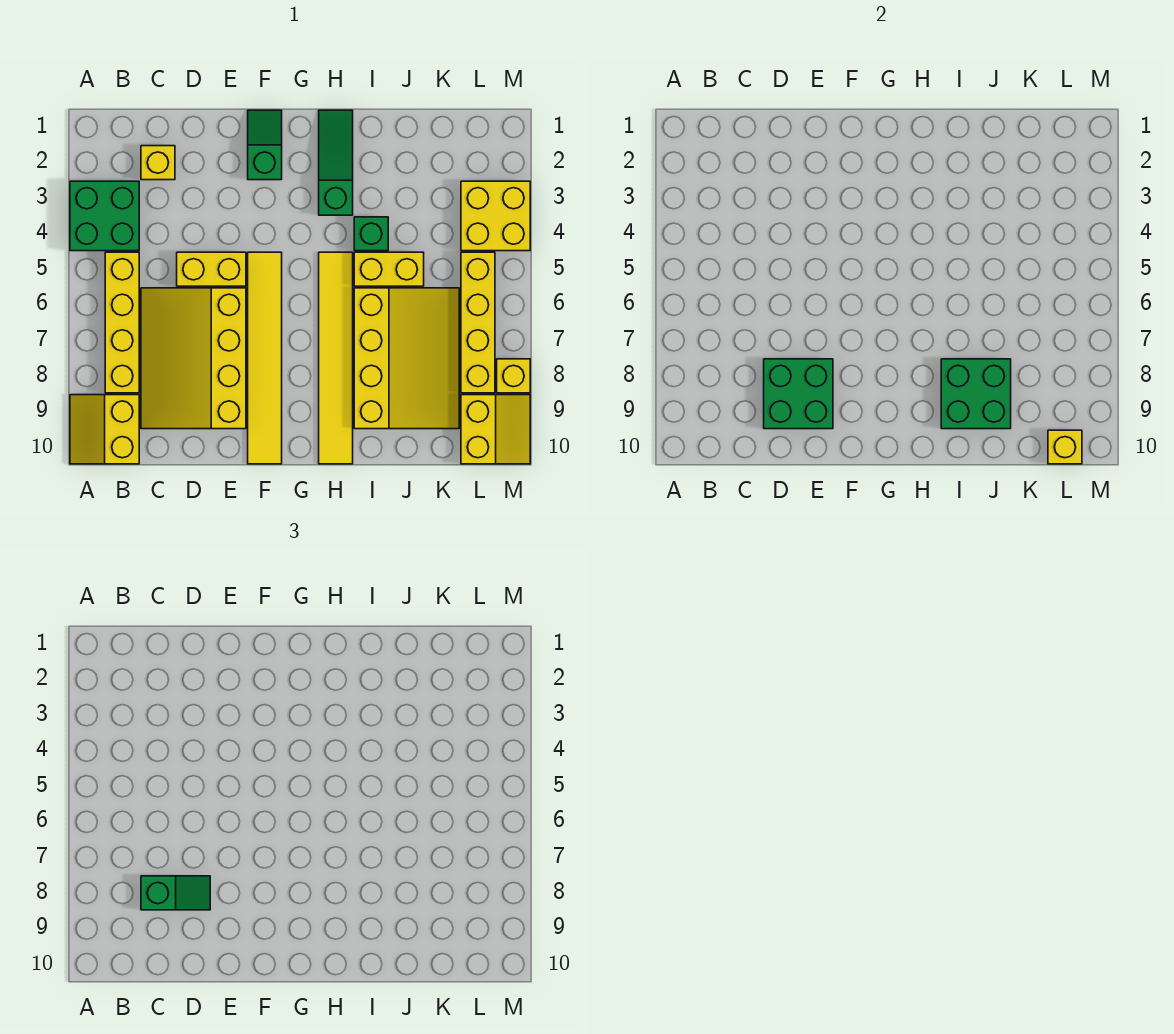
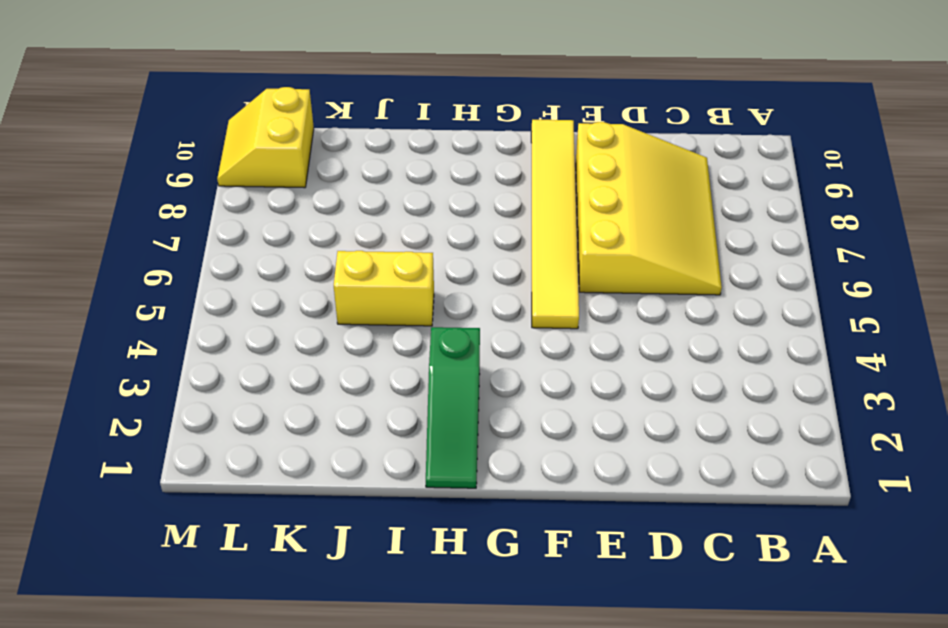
none -> green 2x2 brick [70,181,139,251]
none -> yellow 2x2 slope [70,395,139,464]
none -> yellow 1x4 brick [105,252,139,393]

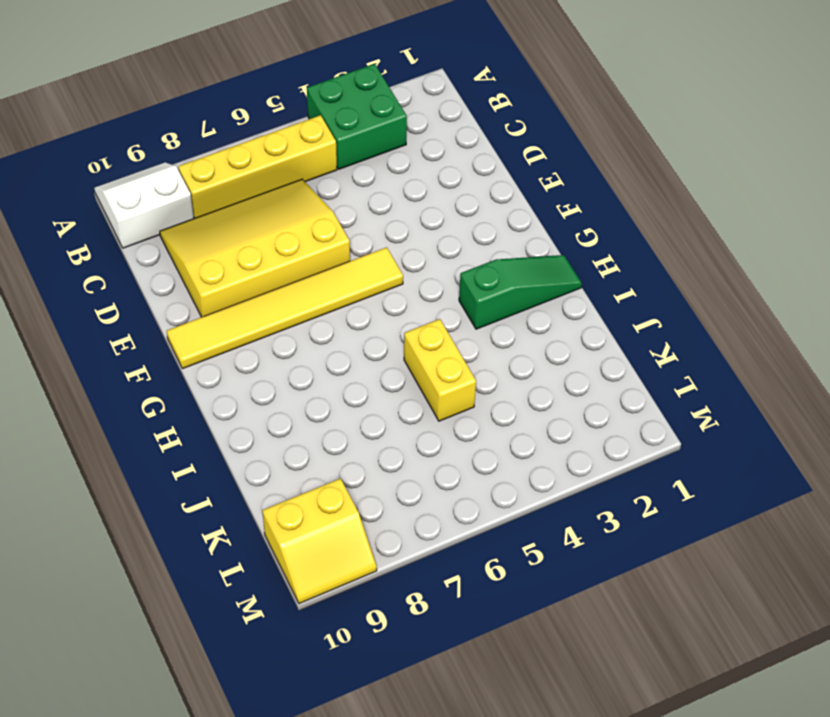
white 2x2 slope [94,163,194,248] -> yellow 2x2 slope [70,395,139,464]
none -> yellow 1x1 brick [141,146,175,180]
none -> yellow 1x2 brick [177,252,246,286]
none -> green 1x2 slope [248,110,282,180]

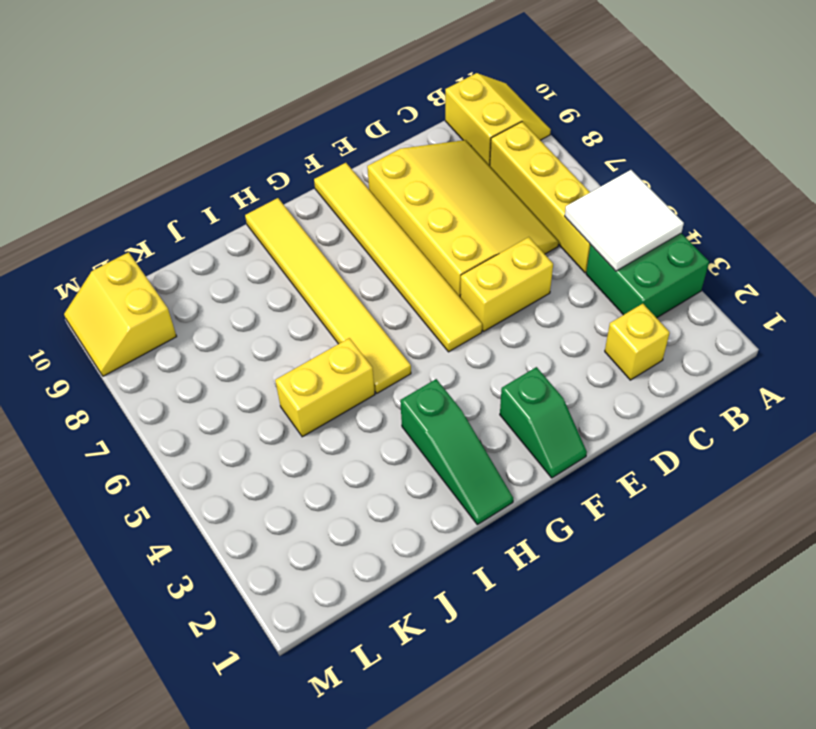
white 2x2 tile [565,170,684,271] -> none
none -> green 1x1 brick [354,217,388,251]
none -> yellow 3x4 slope [354,288,459,429]
none -> yellow 2x2 brick [461,181,530,251]

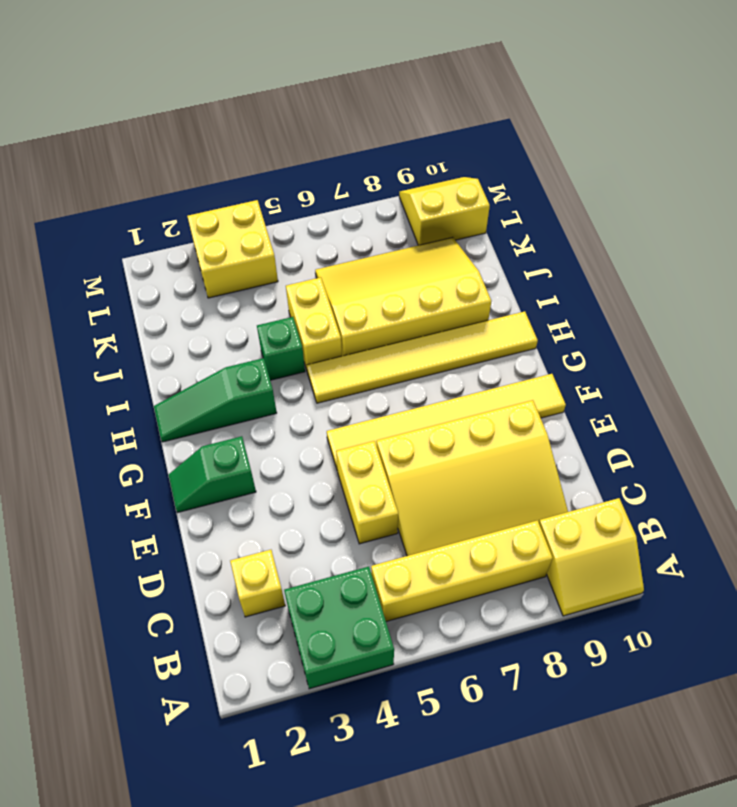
none -> yellow 1x4 brick [461,252,495,393]
none -> yellow 1x1 brick [497,359,530,393]
none -> green 2x2 brick [764,359,833,429]

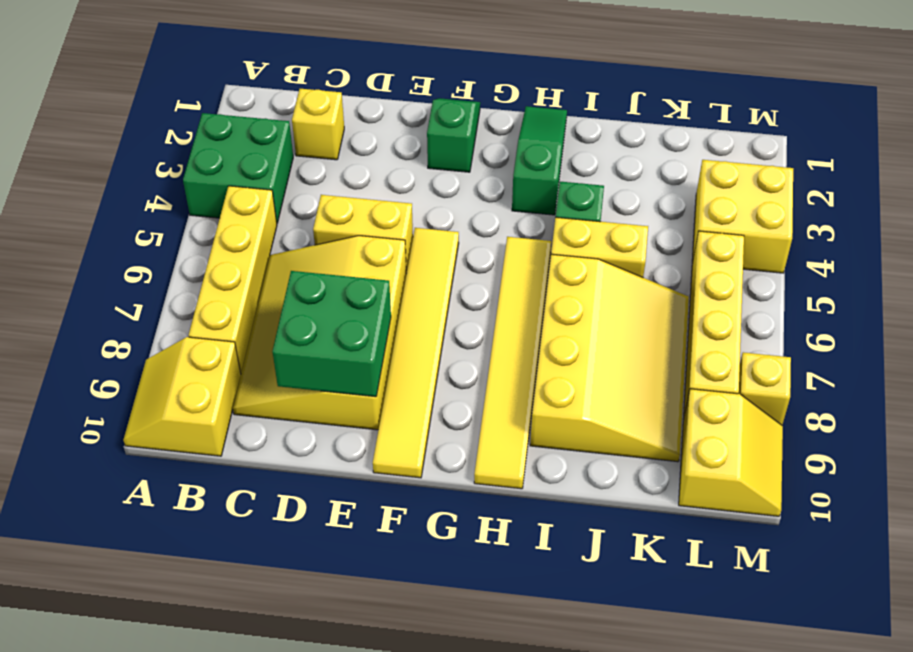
none -> green 2x2 brick [941,359,1011,429]
none -> yellow 1x1 brick [1048,430,1082,464]
none -> green 1x2 slope [141,876,210,910]

